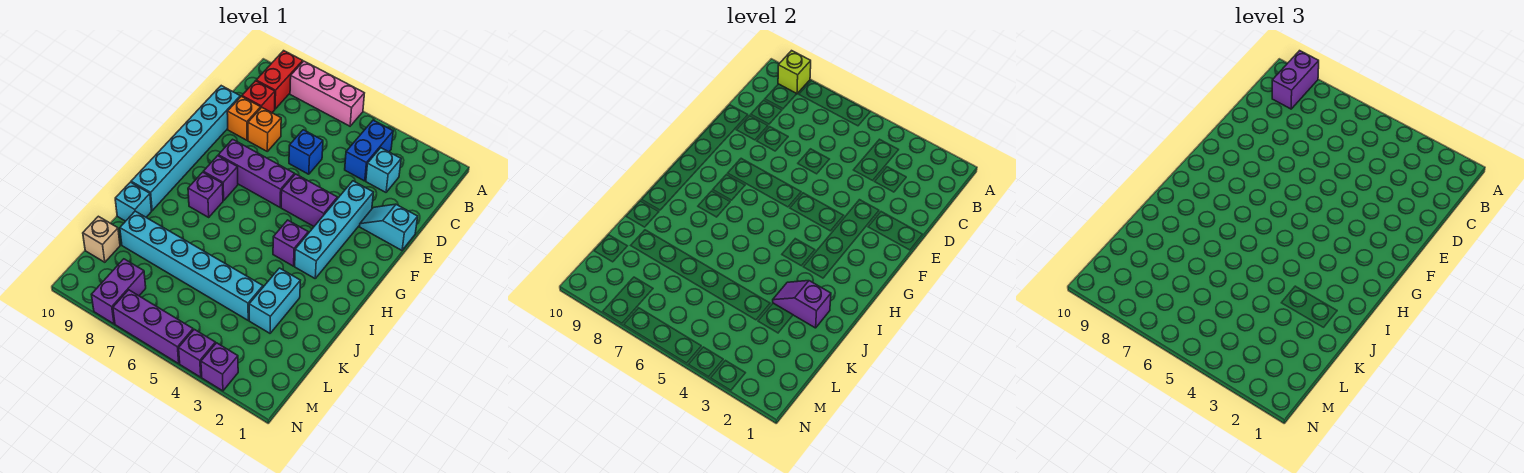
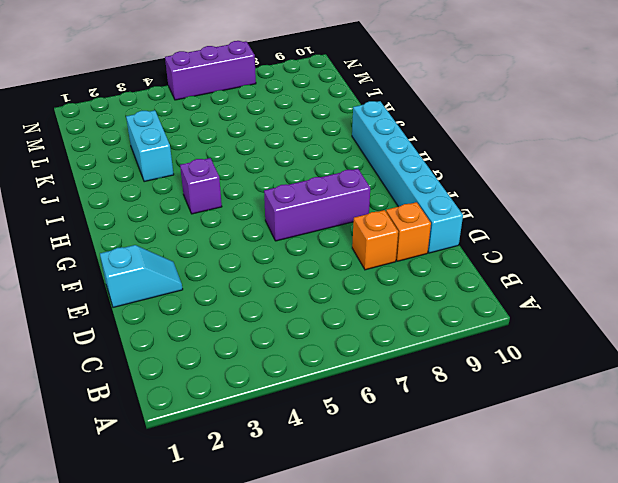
none -> pink 1x3 brick [290,61,364,126]
none -> red 1x2 brick [256,51,303,109]
none -> blue 1x2 brick [345,120,393,181]

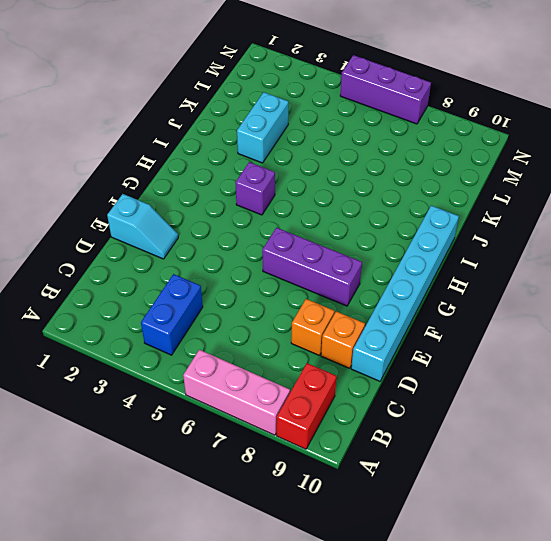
none -> cyan 1x1 brick [366,148,401,192]
none -> red 1x1 brick [242,81,275,113]
none -> blue 1x1 brick [289,130,323,174]

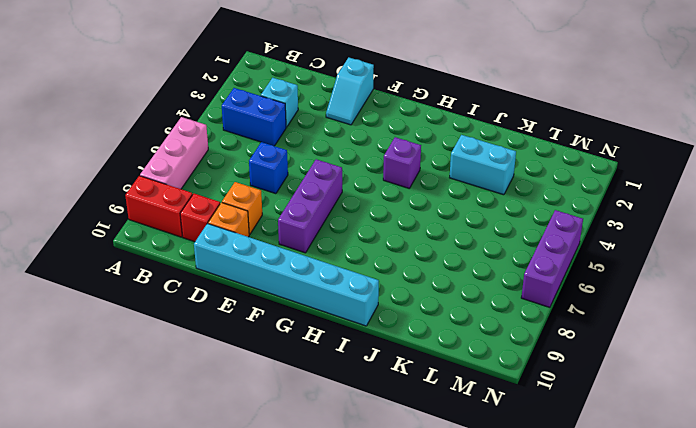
none -> cyan 1x4 brick [295,181,373,278]
none -> purple 1x2 brick [281,174,337,226]
none -> purple 1x1 brick [203,156,238,201]

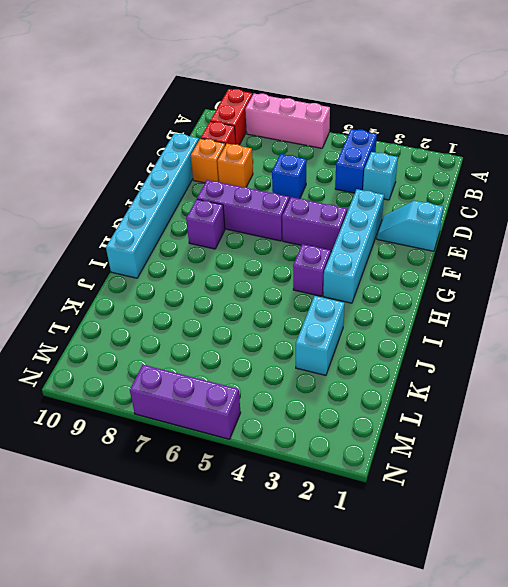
none -> purple 1x1 brick [188,172,223,217]
none -> cyan 1x1 brick [115,182,151,221]
none -> cyan 1x6 brick [120,211,263,320]

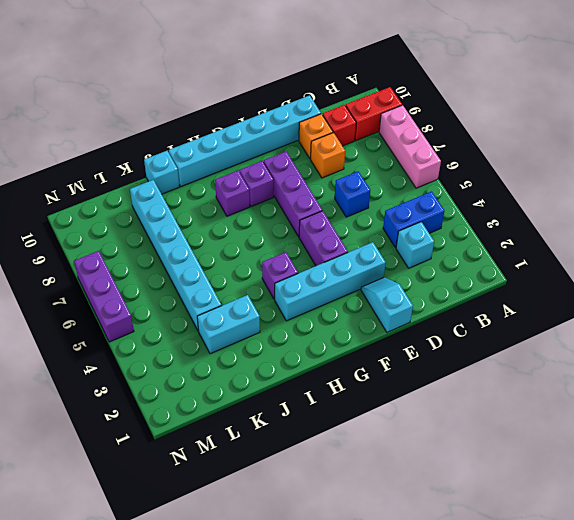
none -> tan 1x1 brick [83,216,120,262]
none -> purple 1x2 brick [91,259,146,324]
none -> purple 1x1 brick [201,343,238,391]

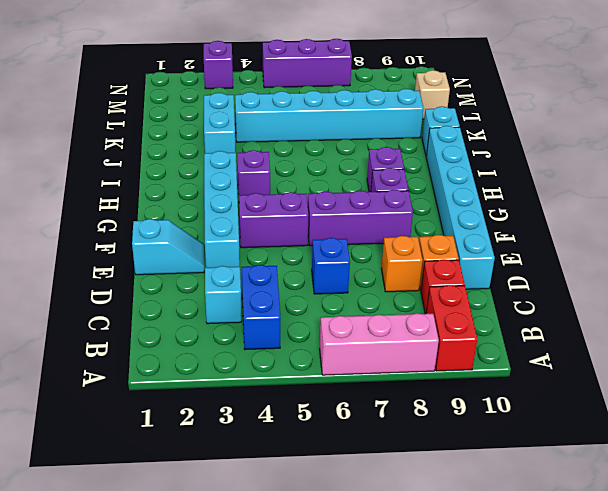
none -> purple 1x2 brick [91,259,146,324]
none -> purple 1x1 brick [179,329,215,377]
none -> lime 1x1 brick [778,51,811,94]

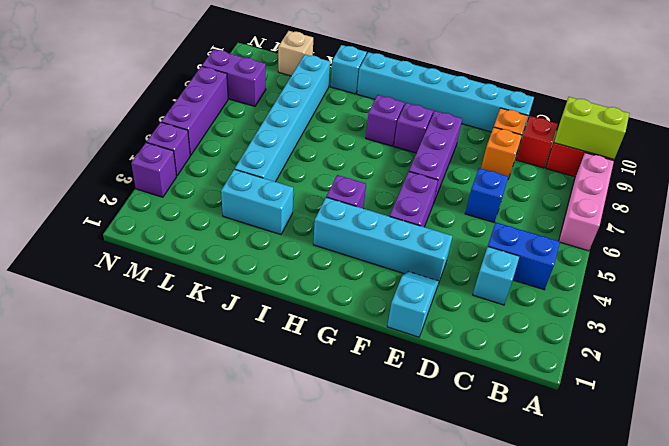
lime 1x2 brick [554,97,629,159] -> lime 1x1 brick [778,51,811,94]
none -> purple 1x2 slope [773,281,831,328]
none -> purple 1x2 brick [1272,51,1319,109]

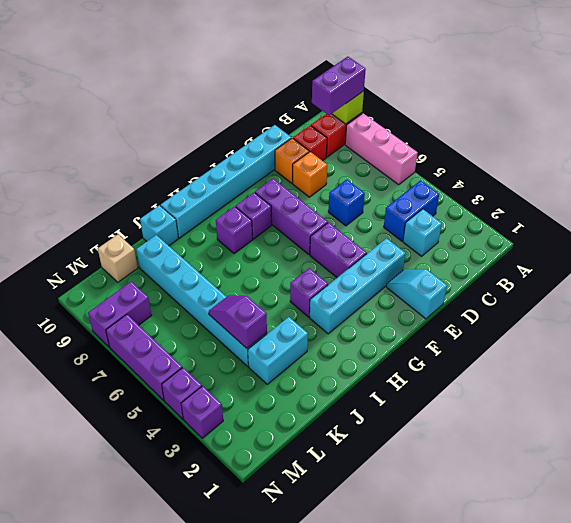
purple 1x2 slope [209,295,267,348] -> purple 1x2 slope moved to [773,281,831,328]

